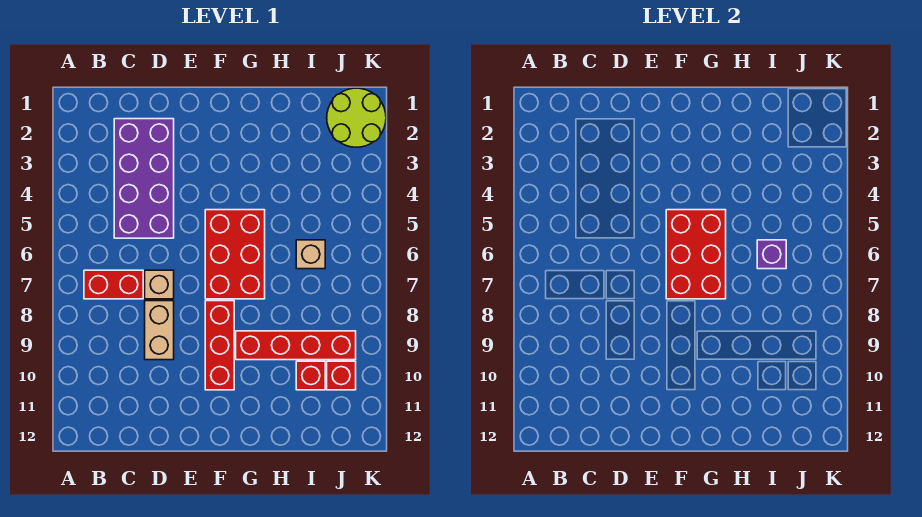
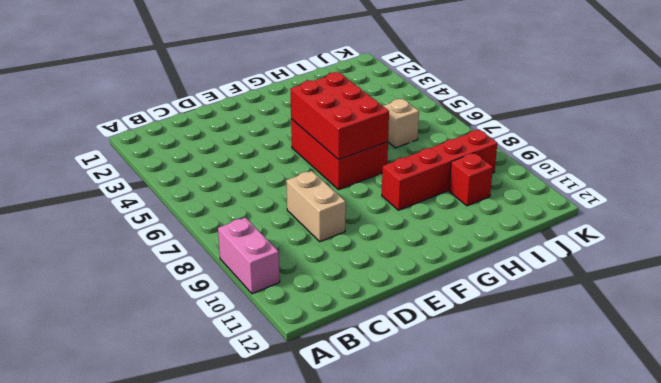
pink 1x2 brick [218,218,280,294] -> none
none -> red 1x2 brick [84,270,143,299]
none -> purple 2x4 brick [114,119,174,238]
none -> tan 1x1 brick [145,270,174,299]

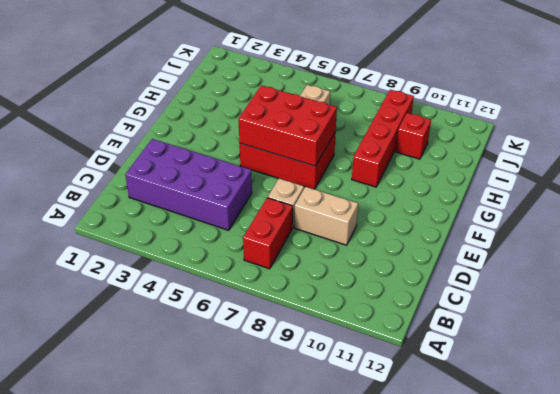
none -> red 1x3 brick [205,301,234,390]
none -> lime 2x2 round brick [327,88,386,147]
none -> red 1x1 brick [327,361,356,390]

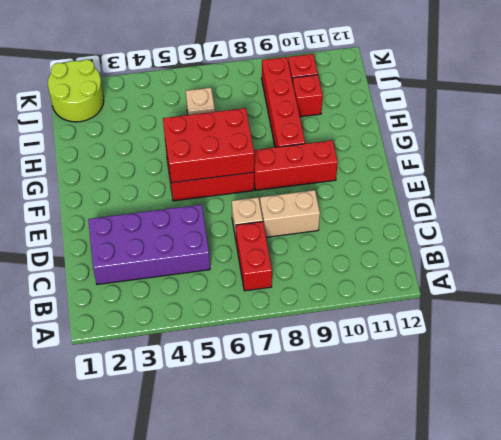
none -> purple 1x1 brick [757,240,786,269]

